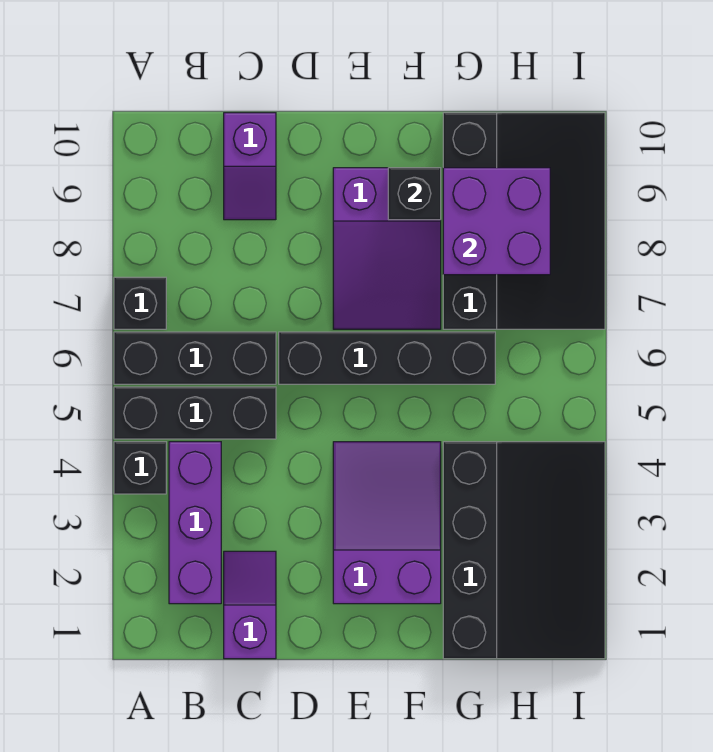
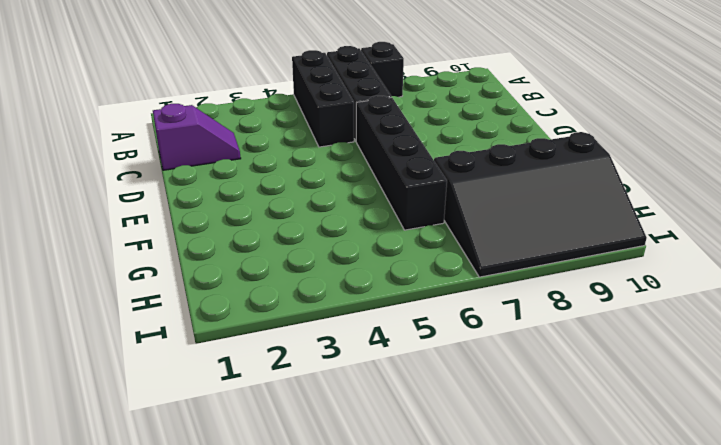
none -> black 1x1 brick [114,442,166,494]
none -> purple 1x3 brick [169,442,221,604]
none -> purple 1x2 slope [224,113,276,220]

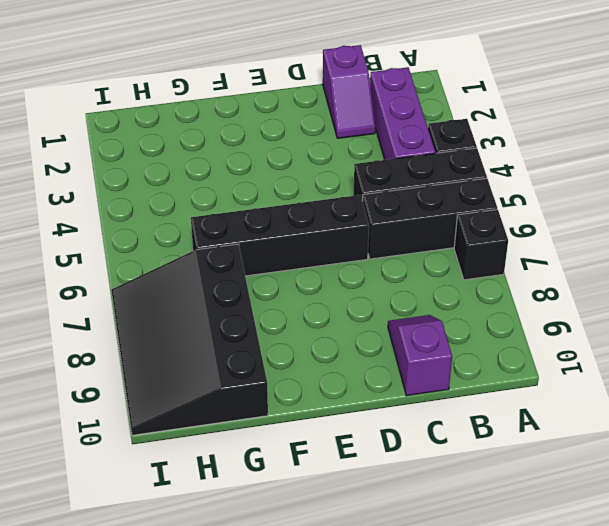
none -> purple 2x3 slope [333,442,441,604]
none -> purple 2x3 slope [333,168,441,329]
none -> black 3x4 slope [443,442,605,659]

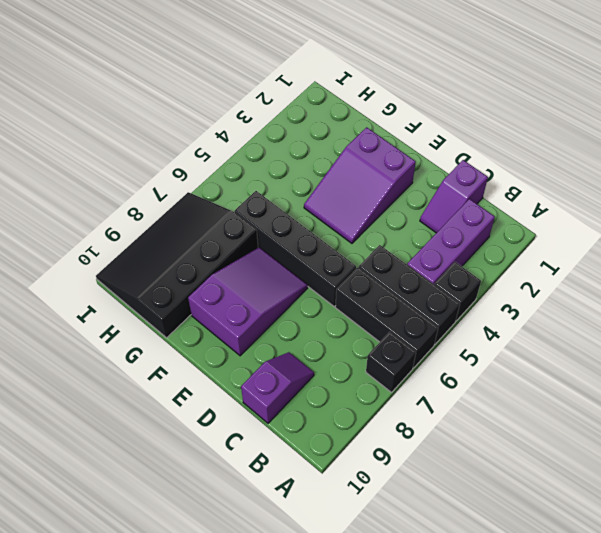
none -> black 3x4 slope [443,442,605,659]
none -> black 1x1 brick [388,168,441,220]
none -> purple 2x2 brick [443,168,550,275]

